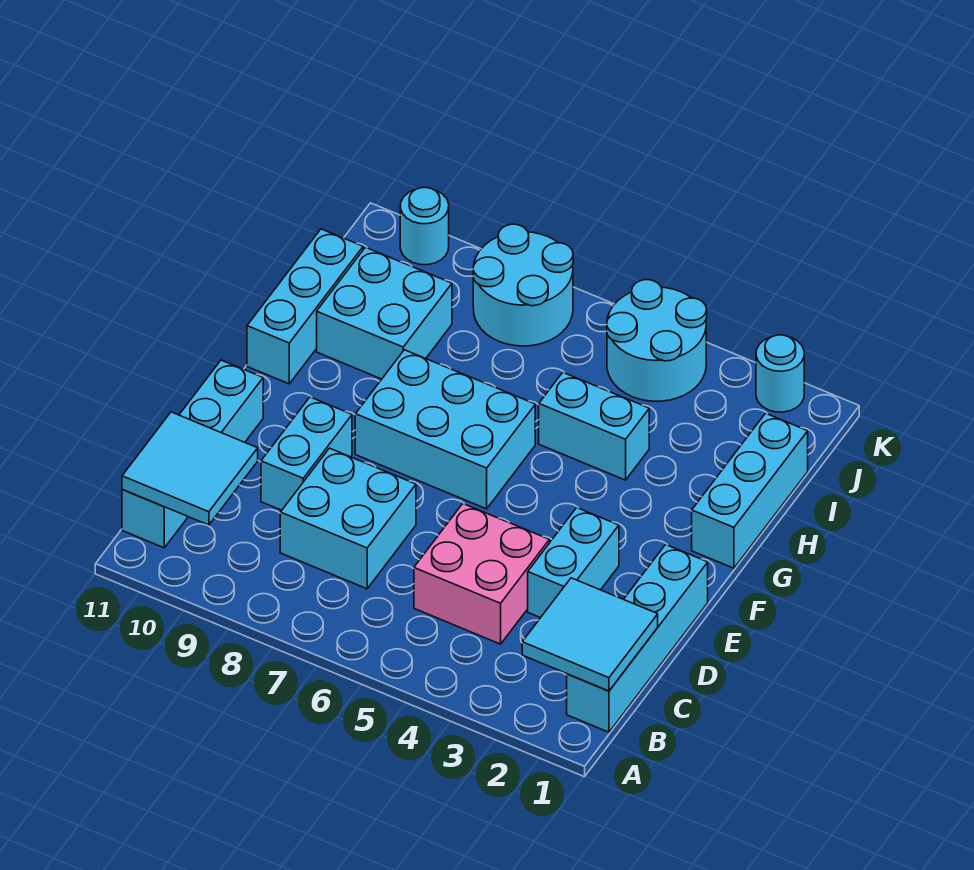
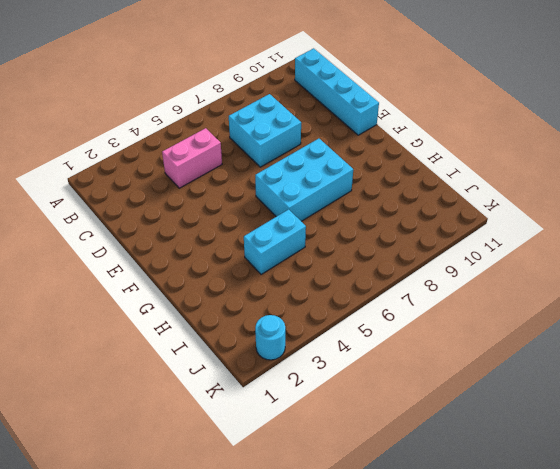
pink 1x2 brick [162,128,222,188] -> pink 2x2 brick [414,504,549,644]
none -> cyan 1x4 brick [567,545,708,732]
none -> cyan 1x2 brick [528,508,619,618]
none -> cyan 1x2 brick [261,397,352,510]

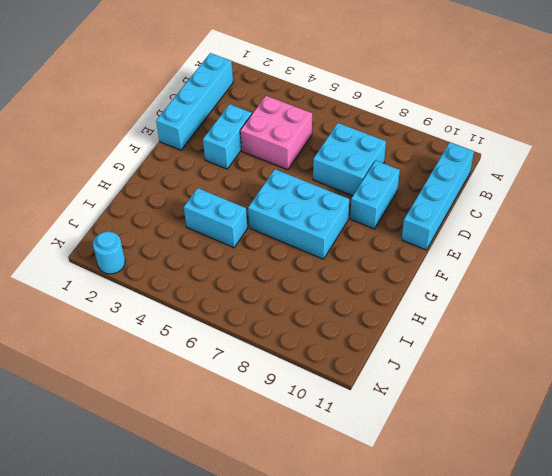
none -> cyan 1x3 brick [692,413,808,568]
none -> cyan 1x3 brick [247,229,363,384]
none -> cyan 2x2 brick [317,247,452,379]

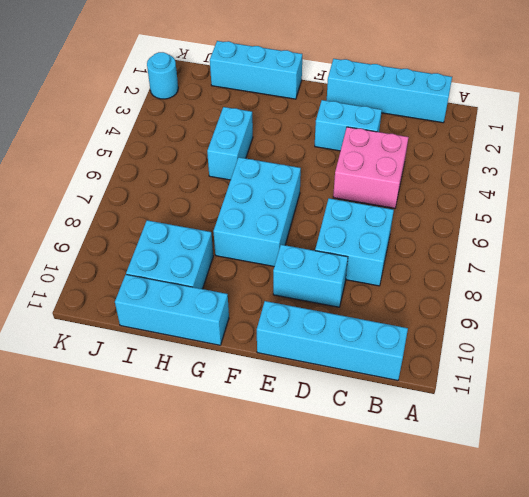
none -> cyan 2x2 round brick [607,280,707,401]
none -> cyan 2x2 round brick [473,224,573,346]
none -> cyan 1x1 round brick [400,188,449,265]

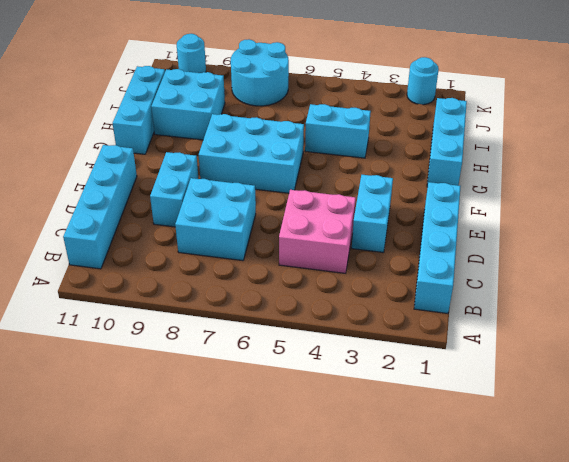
none -> cyan 2x2 round brick [607,280,707,401]
none -> cyan 2x2 tile [522,578,658,691]
none -> cyan 2x2 tile [122,412,258,525]

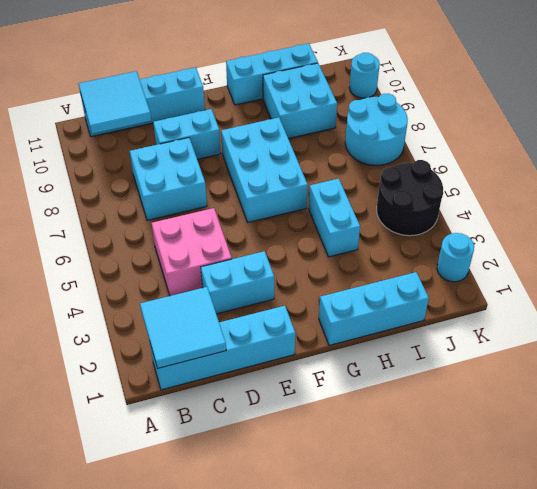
black 2x2 round brick [377,160,443,236] -> cyan 2x2 round brick [607,280,707,401]

